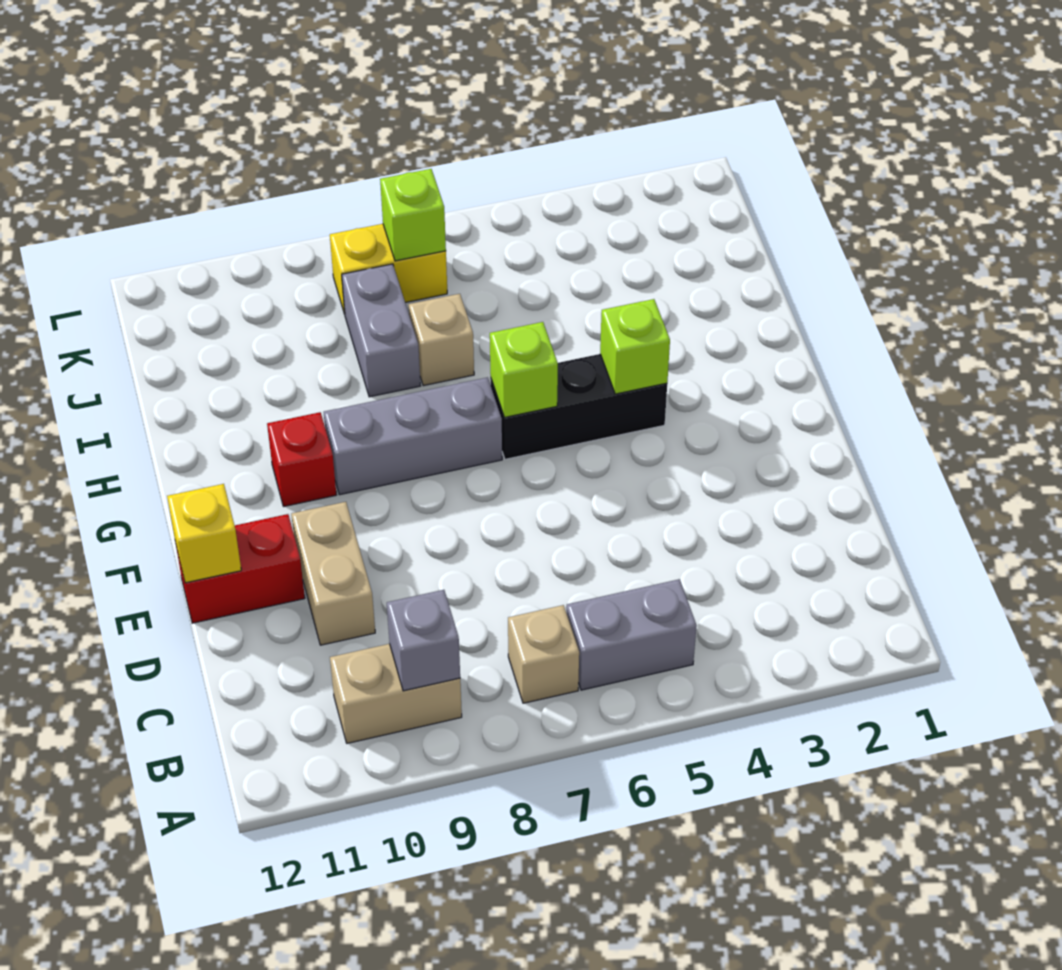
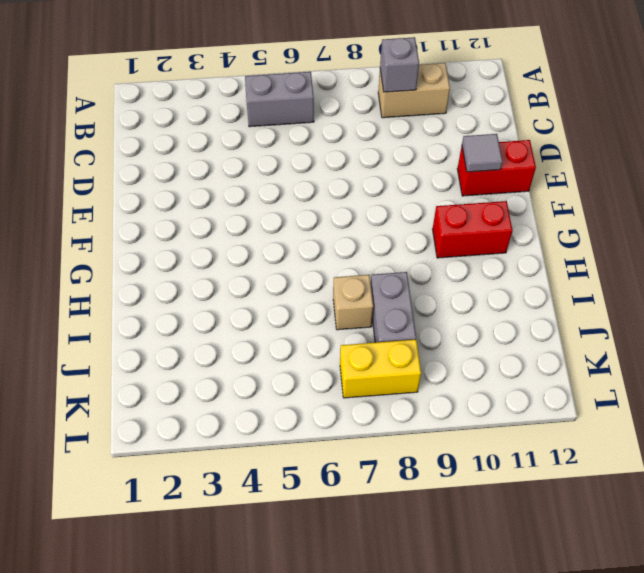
grey 1x1 tile [462,134,503,172] -> none
red 1x2 brick [433,201,513,258] -> red 1x1 brick [267,412,336,506]
none -> tan 1x1 brick [508,605,579,703]
none -> tan 1x2 brick [291,502,375,645]
none -> black 1x3 brick [491,354,667,459]

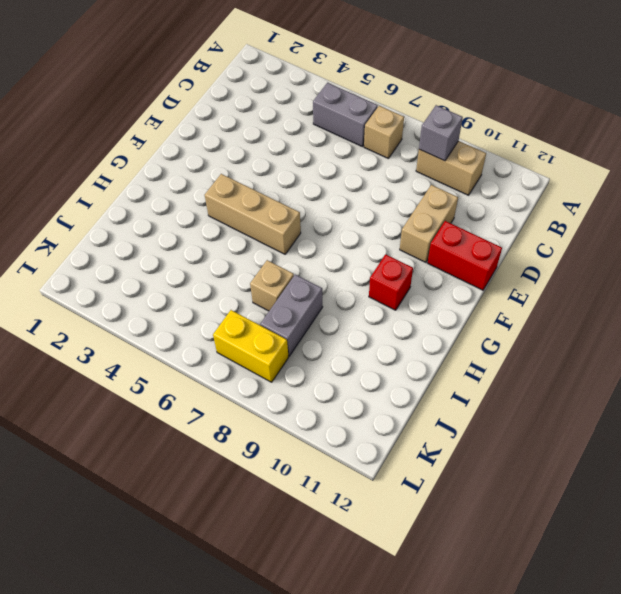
tan 1x3 brick [205,174,301,254] -> black 1x3 brick [491,354,667,459]
none -> grey 1x3 brick [324,377,502,495]
none -> yellow 1x1 brick [167,484,241,583]
none -> lime 1x1 brick [600,299,670,394]

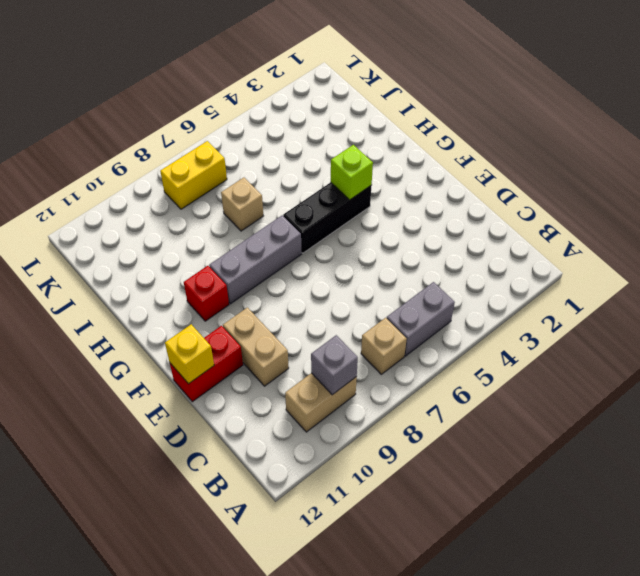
none -> grey 1x2 brick [342,264,420,397]
none -> lime 1x1 brick [490,322,558,417]
none -> lime 1x1 brick [380,169,446,261]

